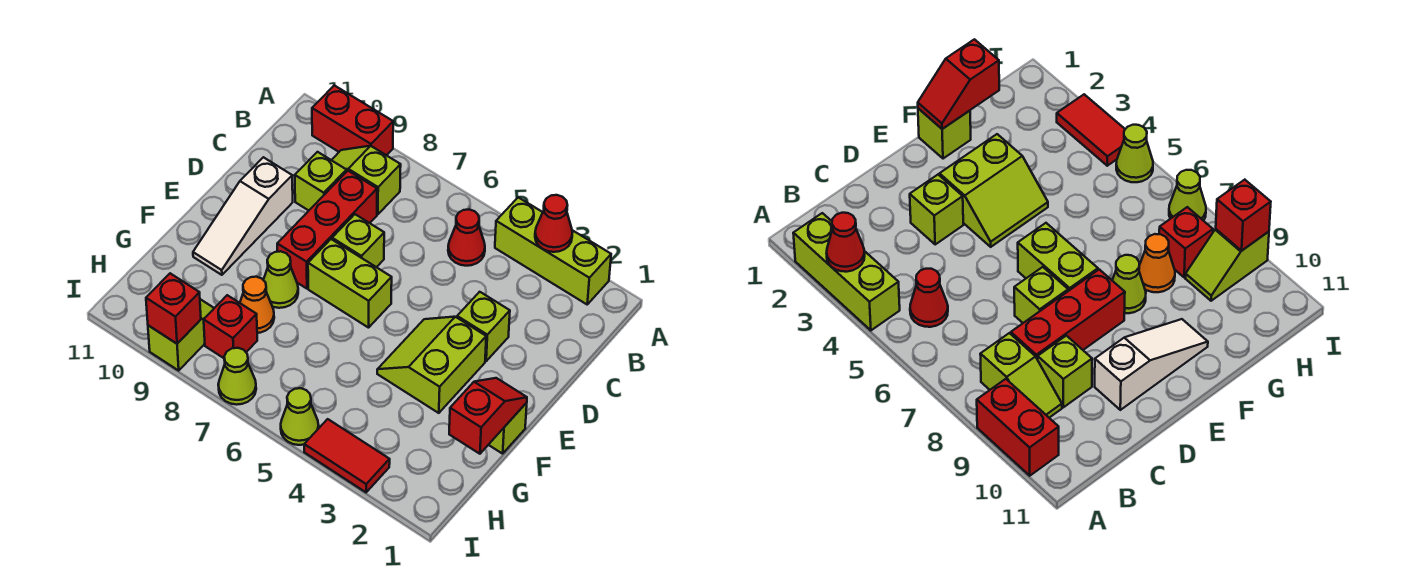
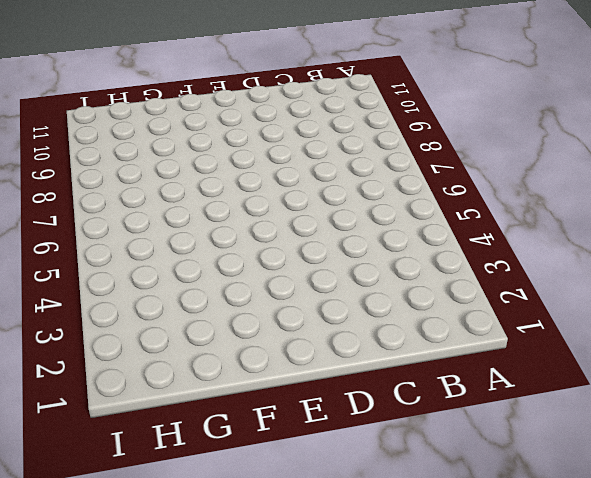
none -> lime 1x3 brick [495,197,611,304]
none -> red 1x2 brick [312,85,393,155]
none -> red 1x1 cone [448,210,485,266]

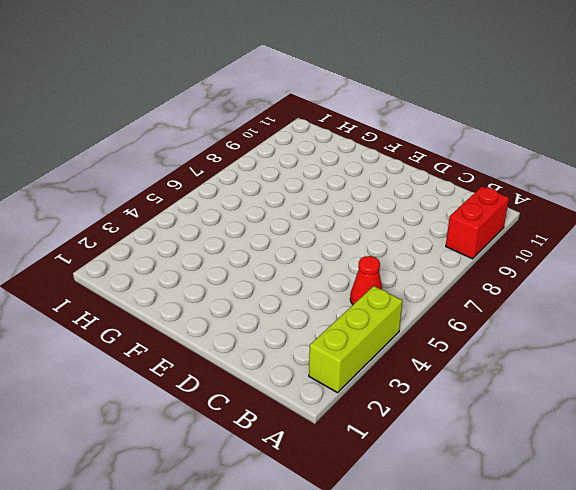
none -> lime 1x2 slope [332,146,401,214]
none -> red 1x3 brick [277,171,377,289]
none -> lime 1x1 brick [295,152,346,210]

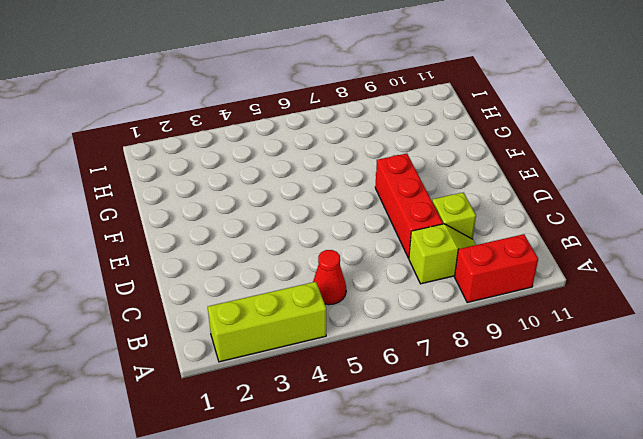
none -> lime 1x1 brick [457,292,510,361]
none -> lime 1x1 brick [332,214,384,267]
none -> white 1x3 slope [193,157,293,275]

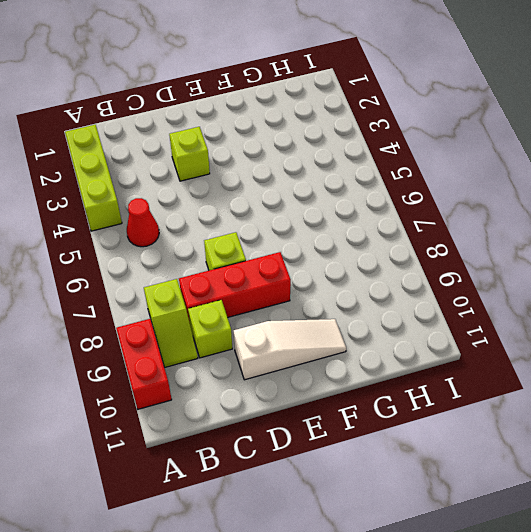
none -> lime 2x2 slope [377,317,486,413]
none -> lime 1x2 brick [308,239,392,328]
none -> lime 1x1 brick [489,403,527,454]

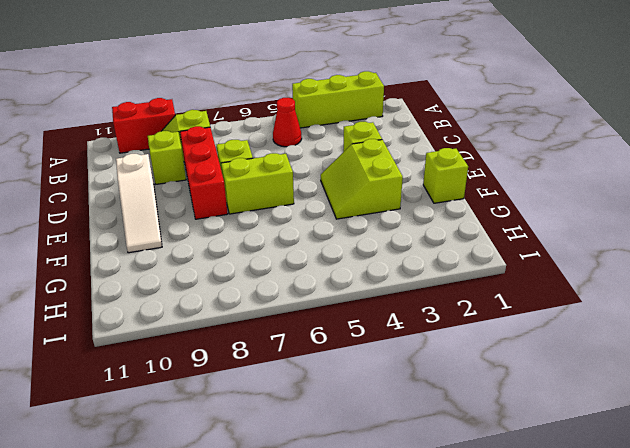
none -> lime 1x1 cone [264,251,298,308]
none -> orange 1x1 cone [240,277,274,333]
none -> red 1x1 brick [204,295,257,358]

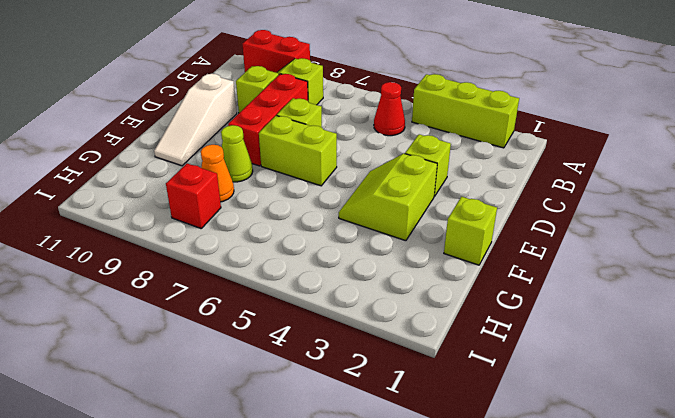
none -> lime 1x2 slope [148,299,214,370]
none -> red 1x2 tile [304,419,390,492]
none -> lime 1x1 cone [281,388,319,445]

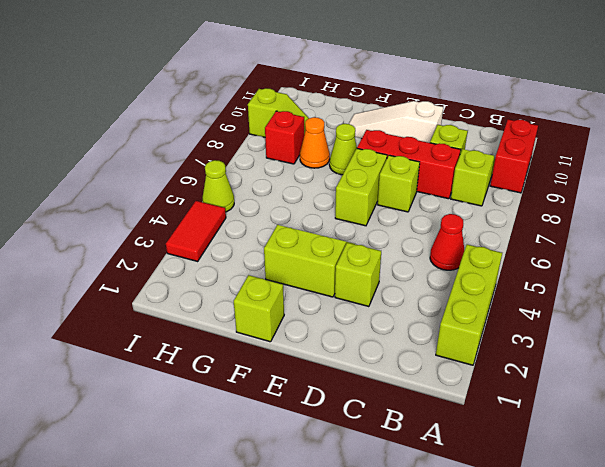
none -> lime 1x1 cone [218,348,256,405]
none -> red 1x1 cone [535,195,572,252]
none -> red 1x2 slope [449,378,527,454]

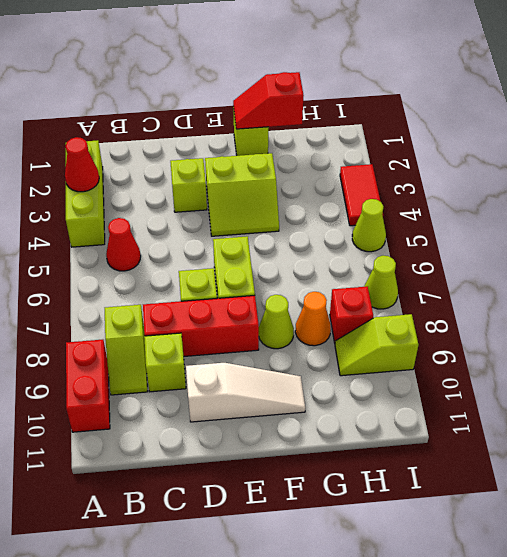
none -> red 1x1 brick [146,273,201,344]

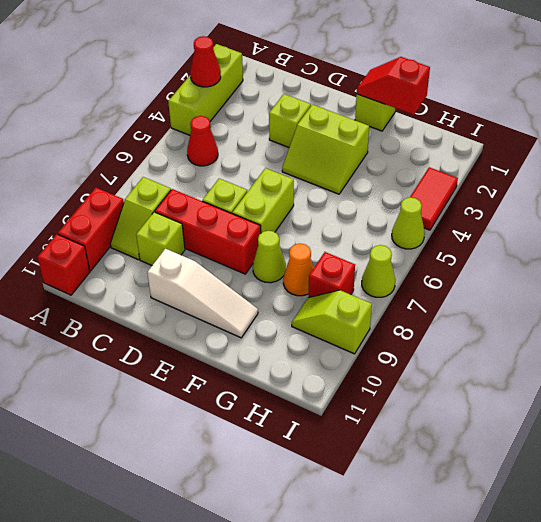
red 1x1 brick [37,234,90,295] -> red 1x1 brick moved to [146,273,201,344]

